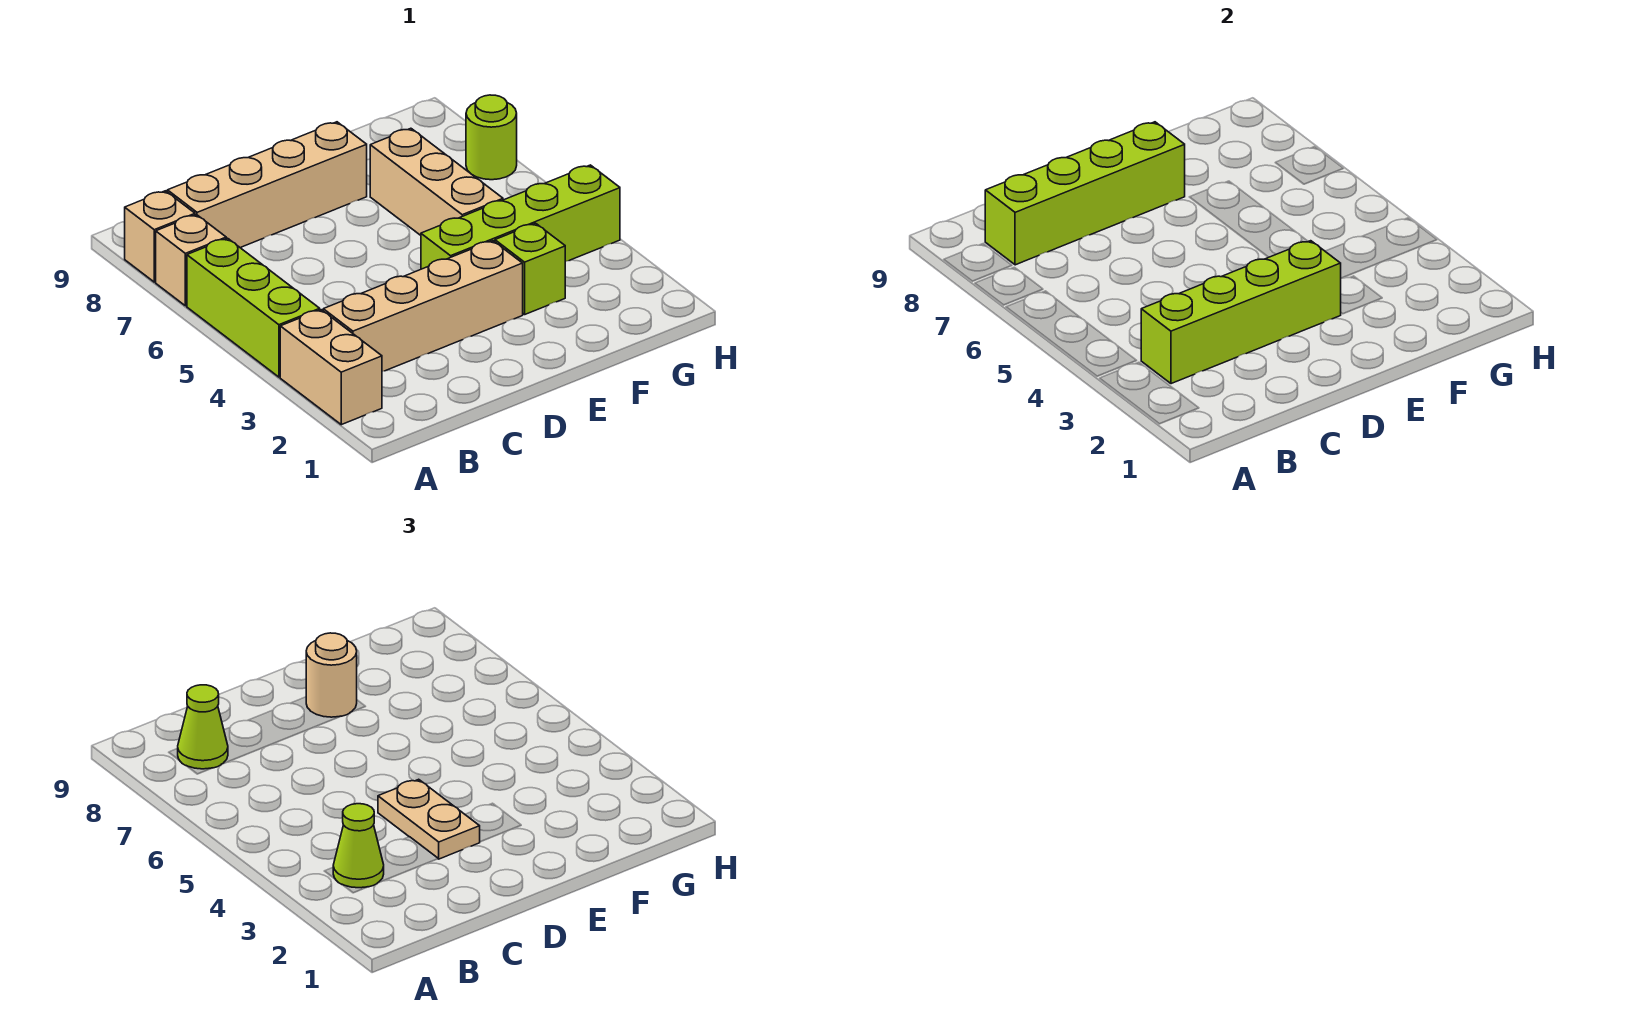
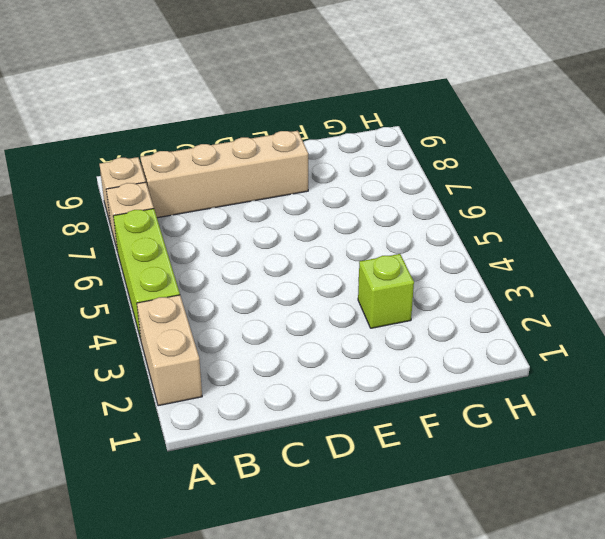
none -> tan 1x4 brick [323,241,523,371]
none -> lime 1x4 brick [421,165,620,269]
none -> tan 1x3 brick [370,128,503,235]

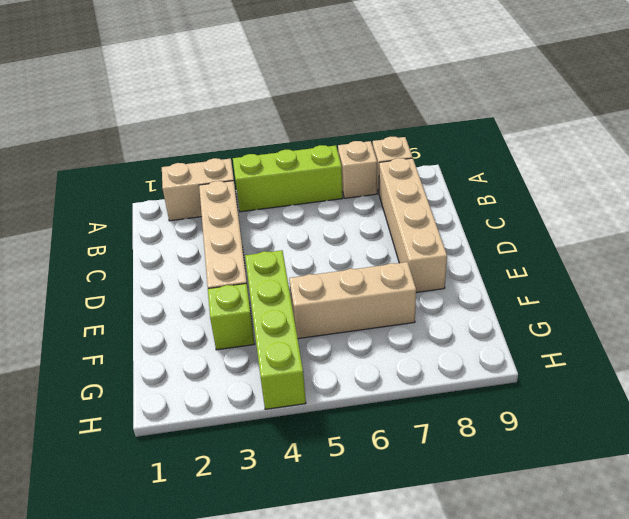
none -> lime 1x1 round brick [466,95,517,180]
none -> lime 1x4 brick [1141,241,1341,384]
none -> lime 1x4 brick [985,122,1185,265]

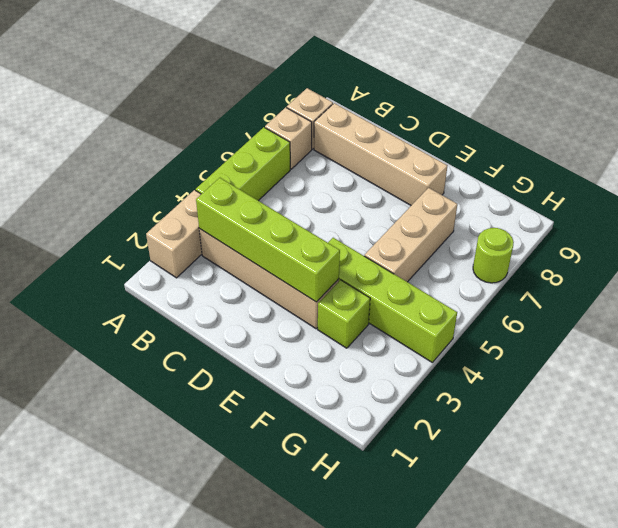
none -> lime 1x4 brick [985,122,1185,265]
none -> lime 1x1 cone [333,804,384,888]
none -> lime 1x1 cone [178,685,228,769]

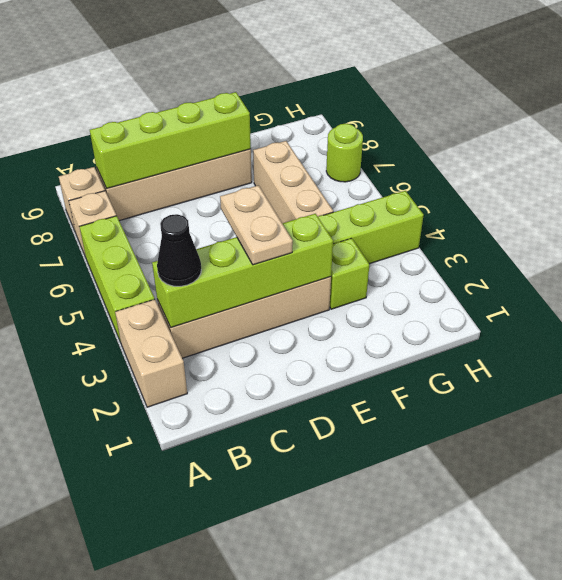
black 1x1 cone [157,214,201,286] -> lime 1x1 cone [333,804,384,888]
none -> lime 1x1 cone [178,685,228,769]
none -> tan 1x1 round brick [306,633,357,717]

